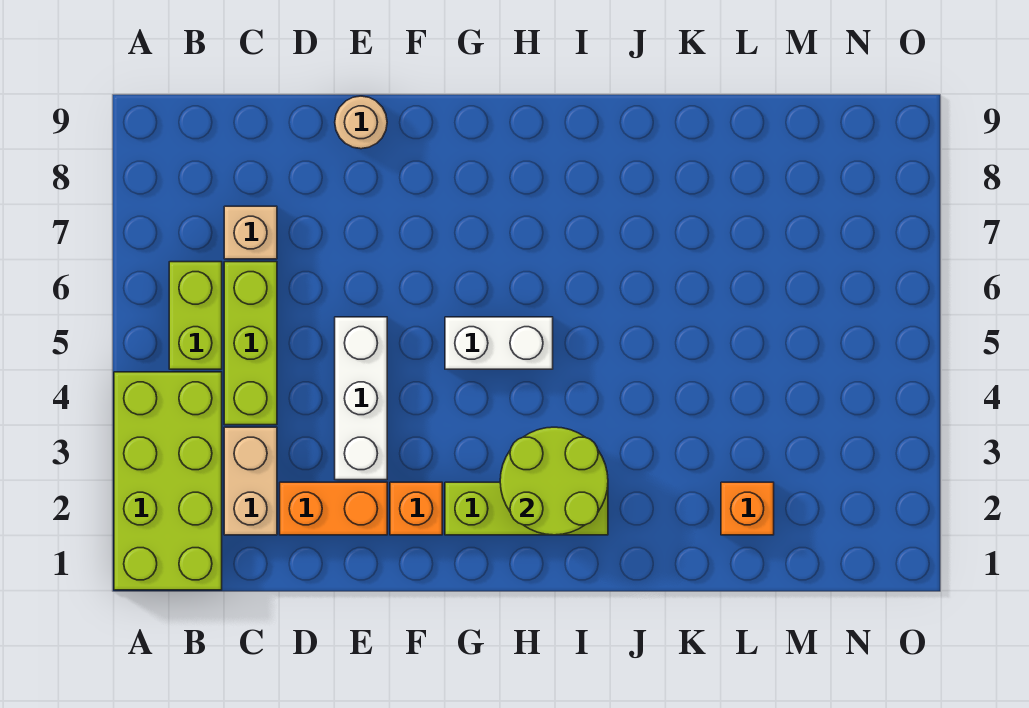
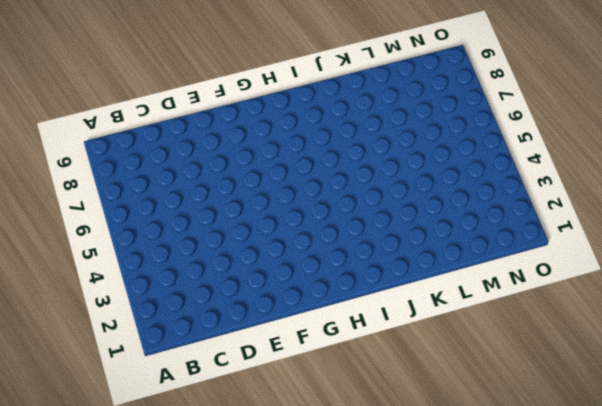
none -> lime 2x4 brick [114,372,222,590]
none -> lime 1x2 brick [169,262,222,369]
none -> tan 1x2 brick [224,427,277,535]

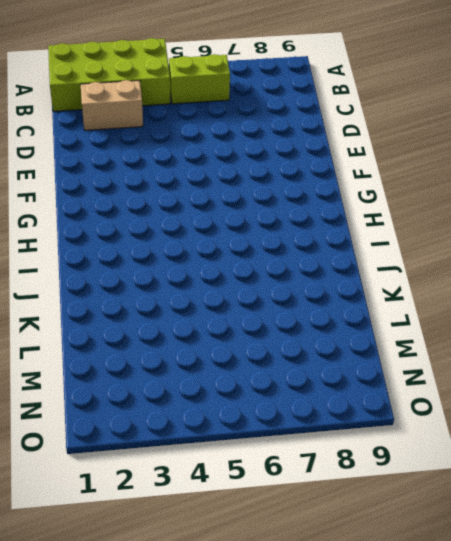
none -> lime 1x3 brick [224,262,277,425]
none -> tan 1x1 brick [224,206,277,259]
none -> orange 1x2 brick [280,482,387,535]

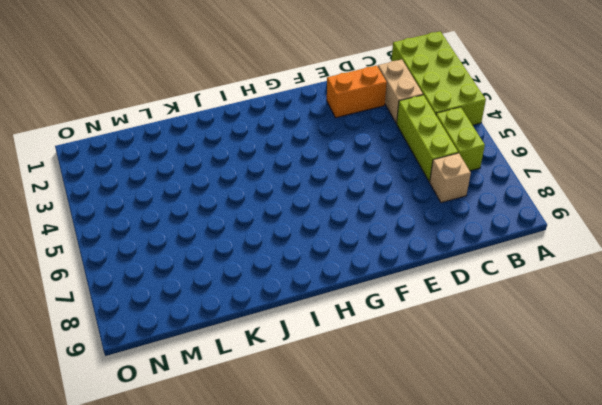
none -> white 1x3 brick [335,317,387,480]
none -> tan 1x1 round brick [335,96,387,149]
none -> orange 1x1 brick [390,482,442,535]

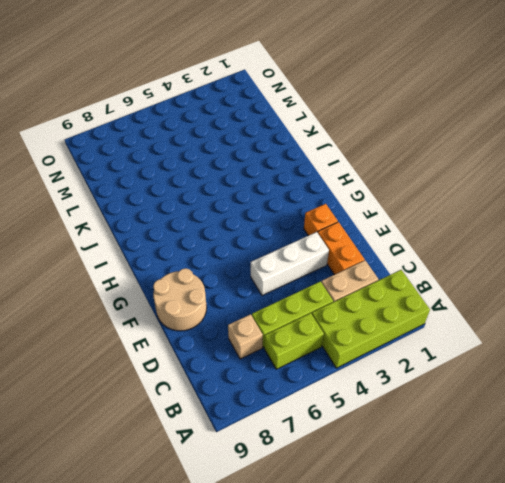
tan 2x2 round brick [153,268,207,331] -> tan 1x1 round brick [335,96,387,149]
none -> lime 1x3 brick [445,482,608,535]
none -> white 1x2 brick [445,317,553,369]
none -> orange 1x1 brick [721,482,774,535]

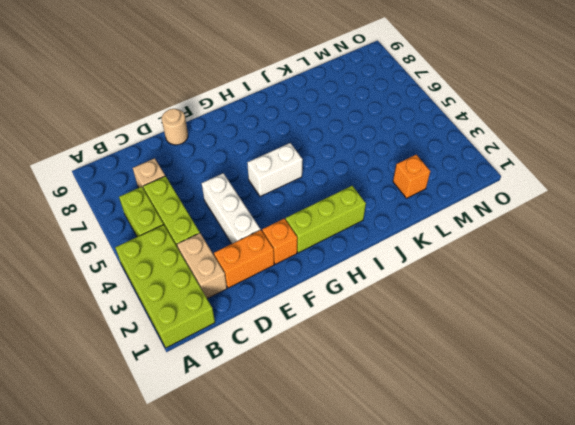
none -> lime 2x2 round brick [500,427,608,535]

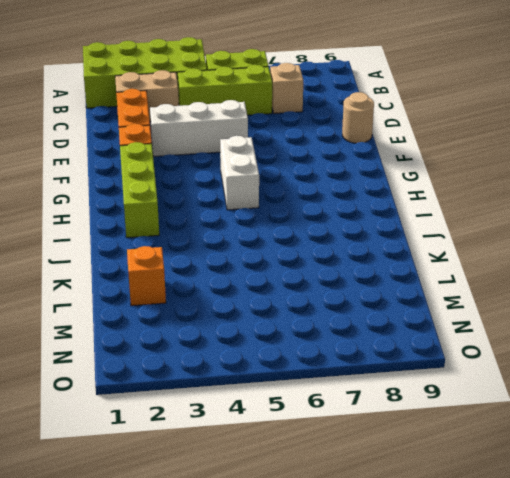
none -> lime 2x2 round brick [500,427,608,535]

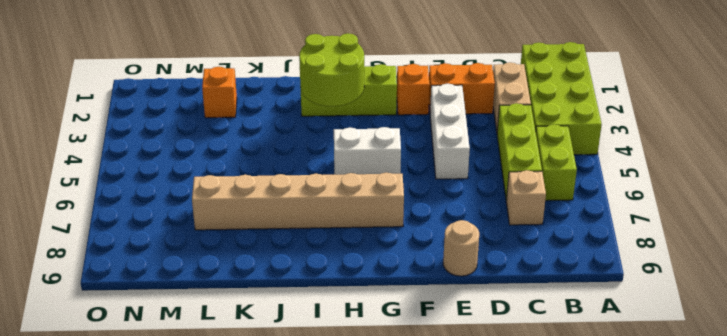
tan 1x6 brick [192,173,404,230] -> none

